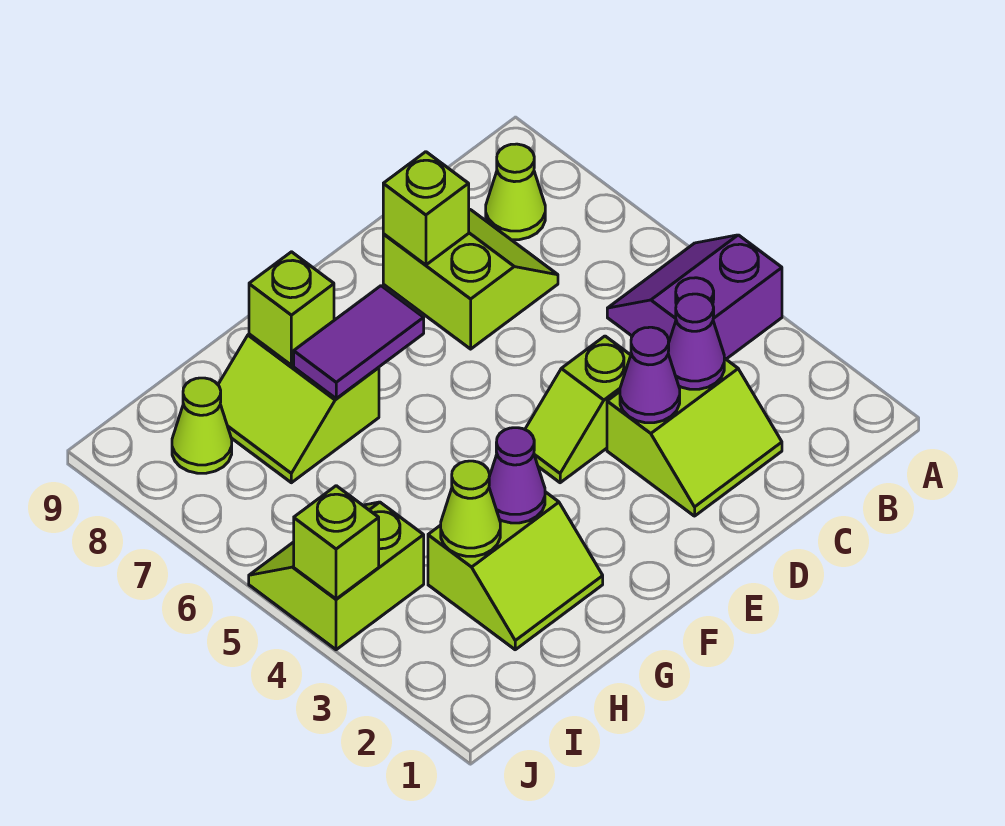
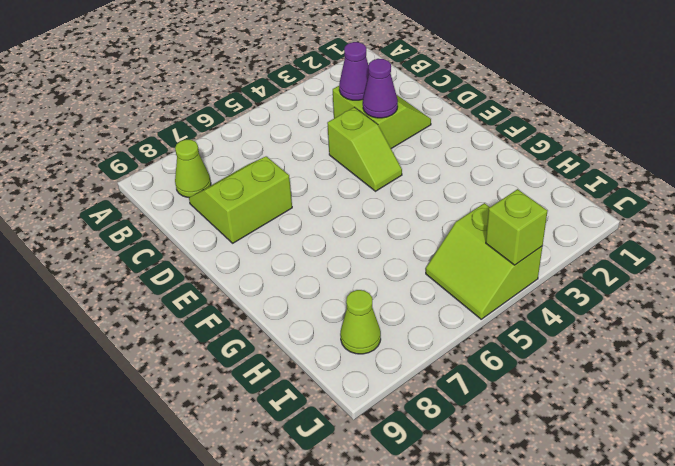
none -> purple 2x2 slope [607,235,782,359]
none -> lime 2x2 slope [428,492,603,650]
none -> lime 2x2 slope [218,334,379,483]

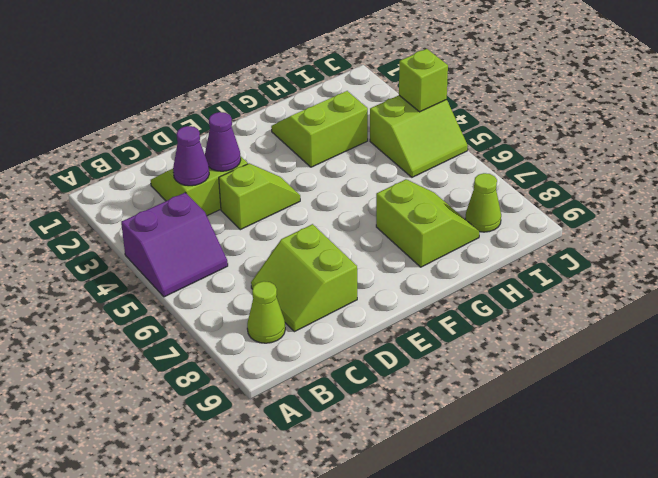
none -> lime 1x1 brick [383,152,469,265]
none -> purple 1x2 tile [294,286,424,398]
none -> purple 1x1 cone [489,428,545,523]

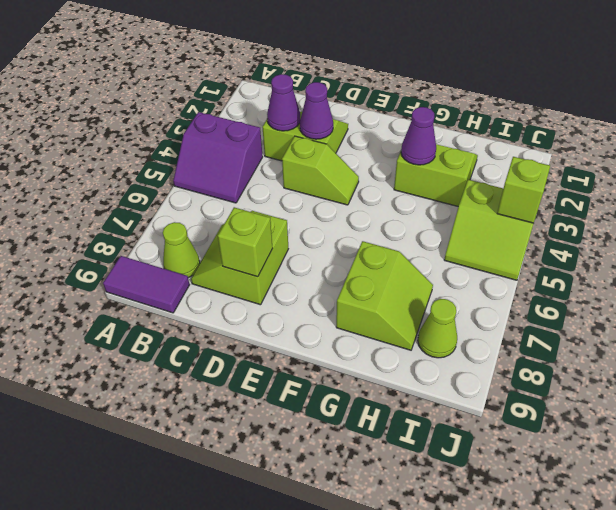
purple 1x2 tile [103,256,190,313] -> purple 1x2 tile moved to [294,286,424,398]
none -> lime 1x1 brick [249,252,334,365]
none -> lime 1x1 cone [441,461,500,556]

